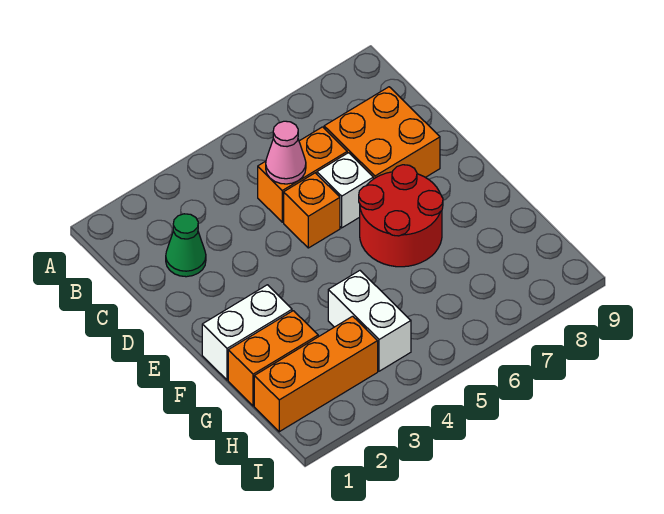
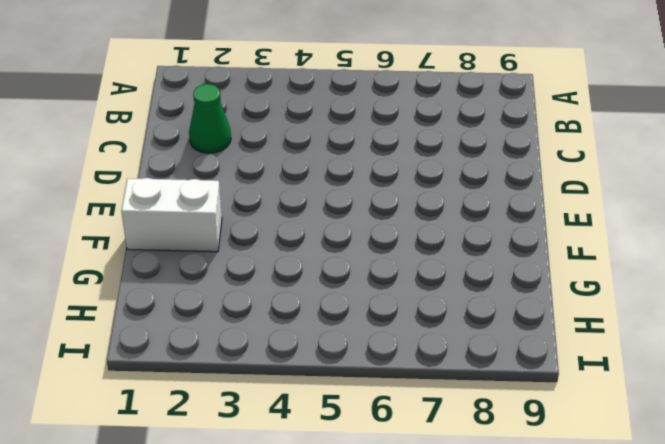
none -> orange 1x2 brick [258,127,347,222]
none -> orange 2x2 brick [324,87,440,179]

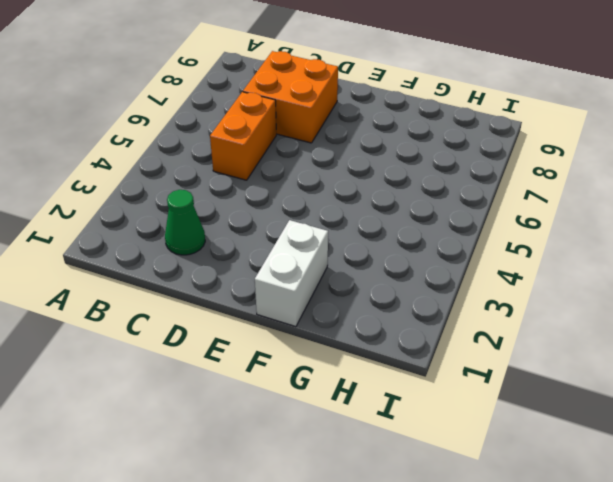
none -> orange 1x1 brick [284,173,340,248]
none -> white 1x1 brick [317,153,373,228]

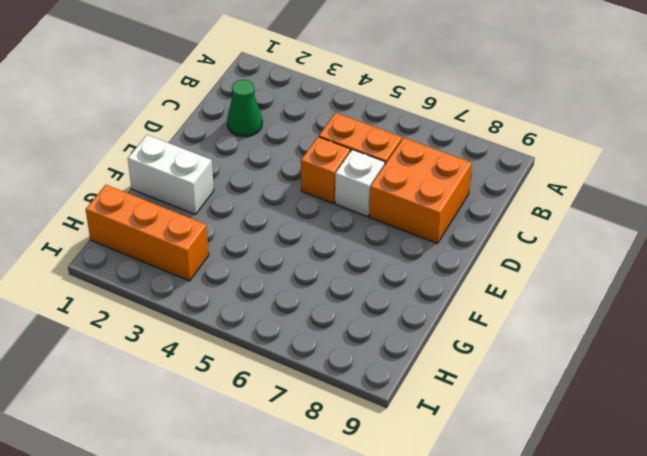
none -> red 2x2 round brick [359,165,443,267]
none -> orange 1x2 brick [228,311,318,406]

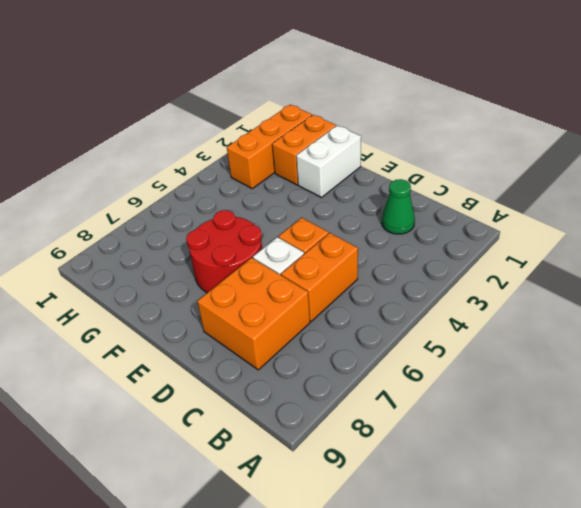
none -> white 1x2 brick [328,271,411,371]
none -> pink 1x1 cone [266,121,306,184]

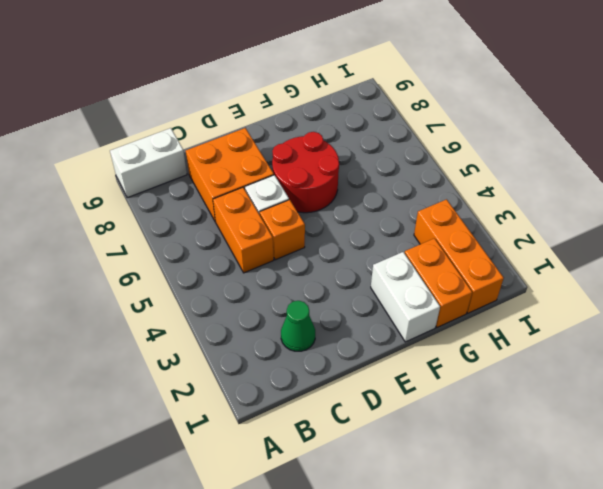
white 1x2 brick [110,128,187,198] -> white 1x2 brick moved to [328,271,411,371]
none -> pink 1x1 cone [266,121,306,184]

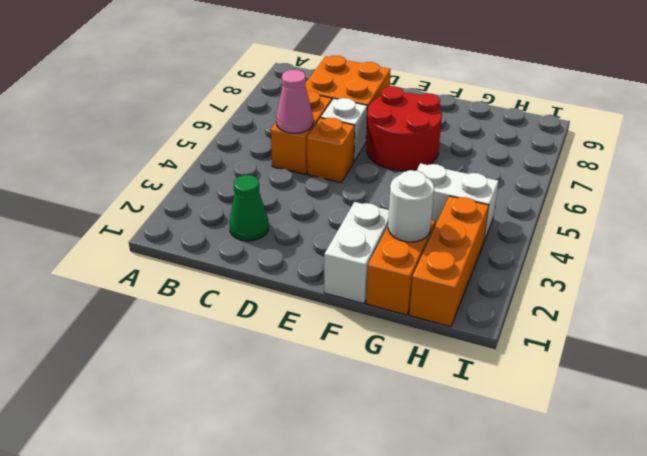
white 1x1 round brick [388,170,434,242] -> none

